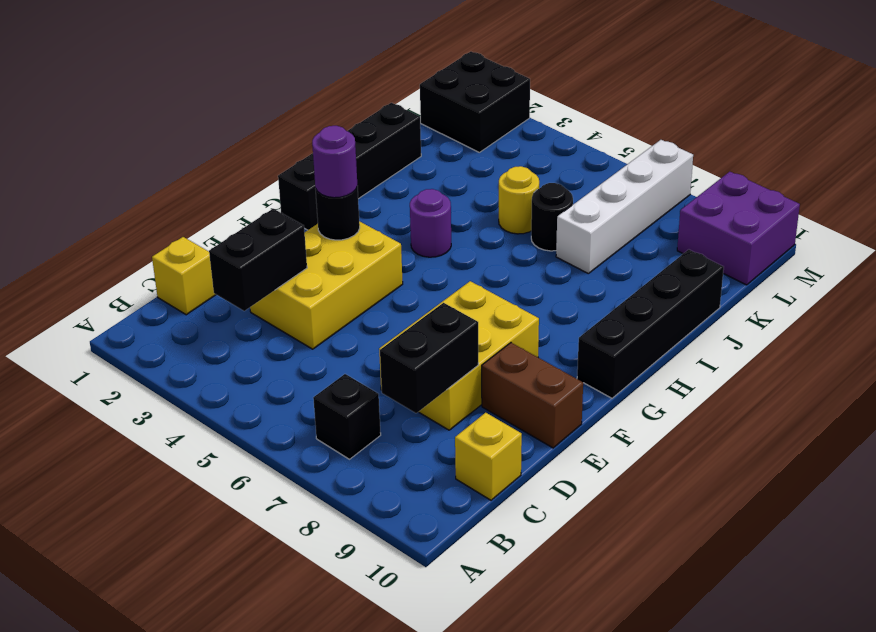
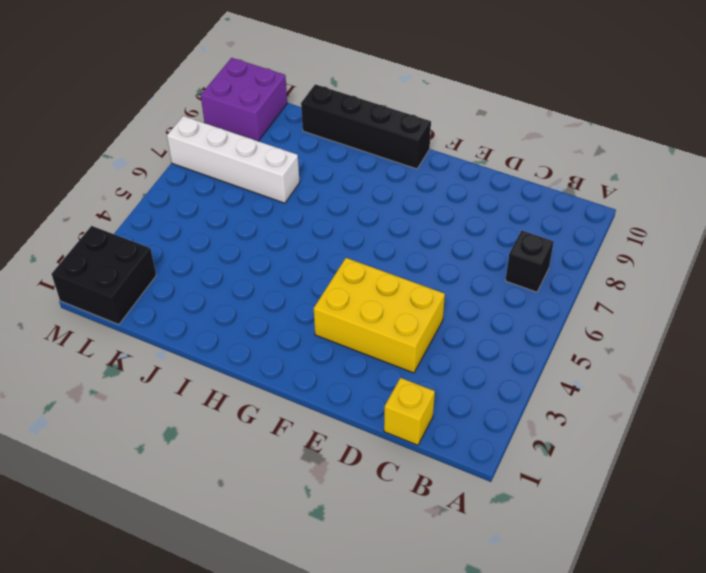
none -> yellow 1x1 brick [455,413,522,500]
none -> yellow 2x3 brick [379,281,539,430]
none -> brown 1x2 brick [482,343,583,448]

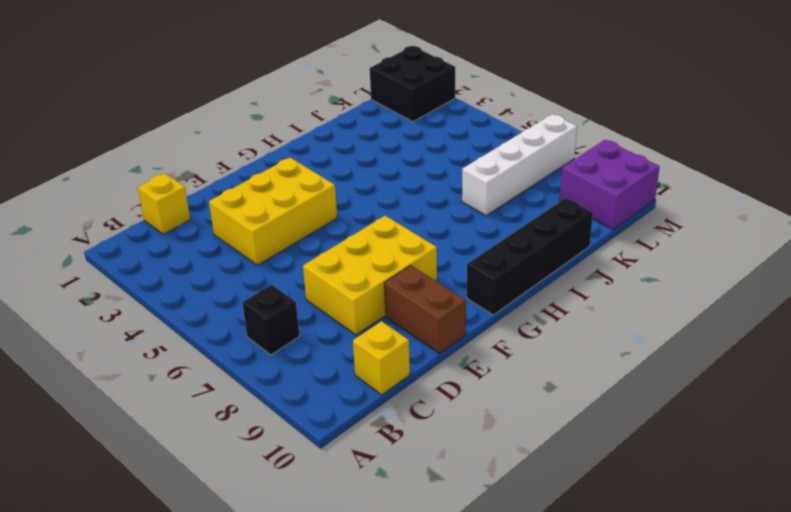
none -> black 1x4 brick [278,103,421,230]
none -> purple 1x1 round brick [410,189,451,257]
none -> yellow 1x1 round brick [499,166,539,234]

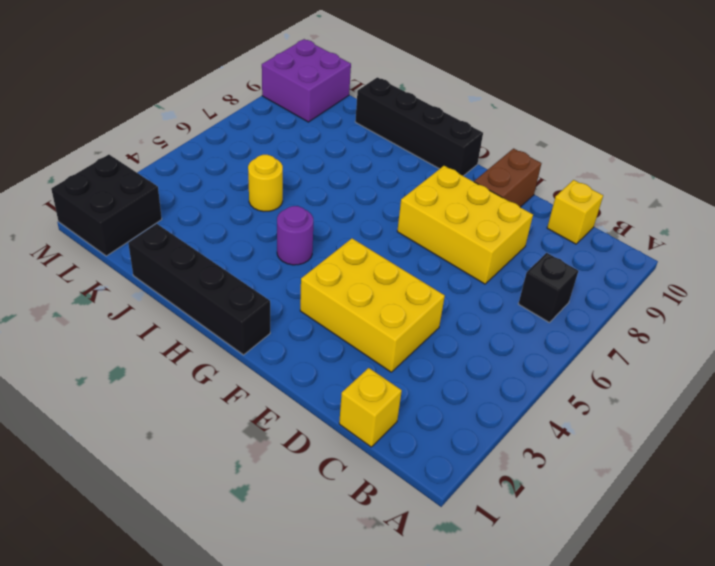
none -> black 1x1 round brick [531,183,573,251]
none -> white 1x4 brick [556,140,693,273]
none -> black 1x2 brick [209,209,307,311]

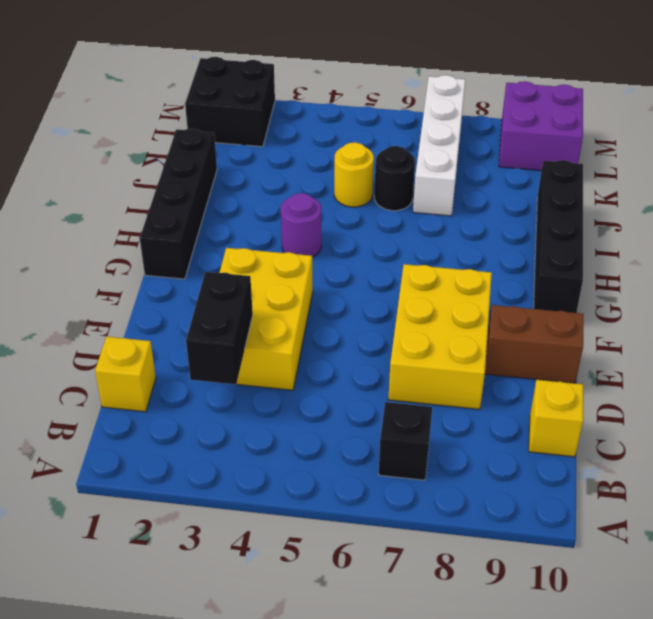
none -> black 1x2 brick [380,303,478,413]
none -> black 1x1 round brick [316,187,360,240]
none -> purple 1x1 round brick [312,126,357,198]

